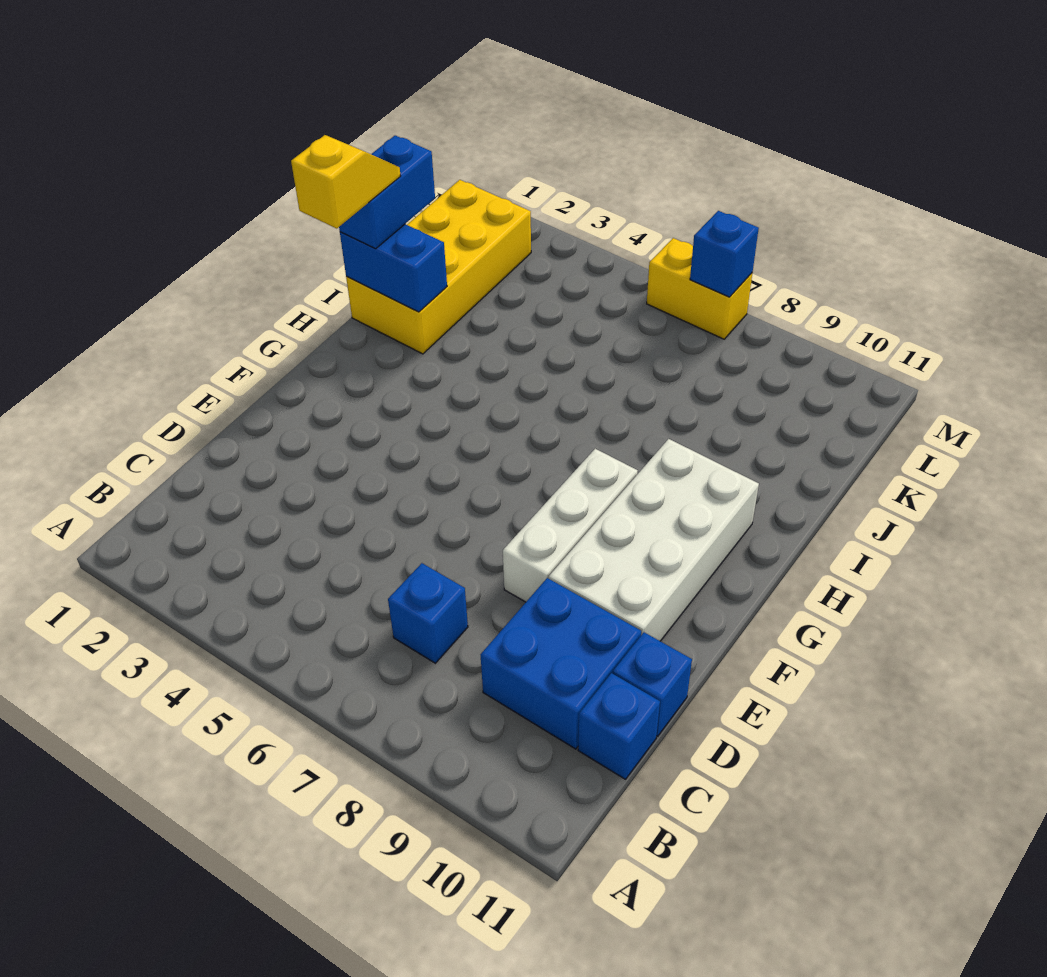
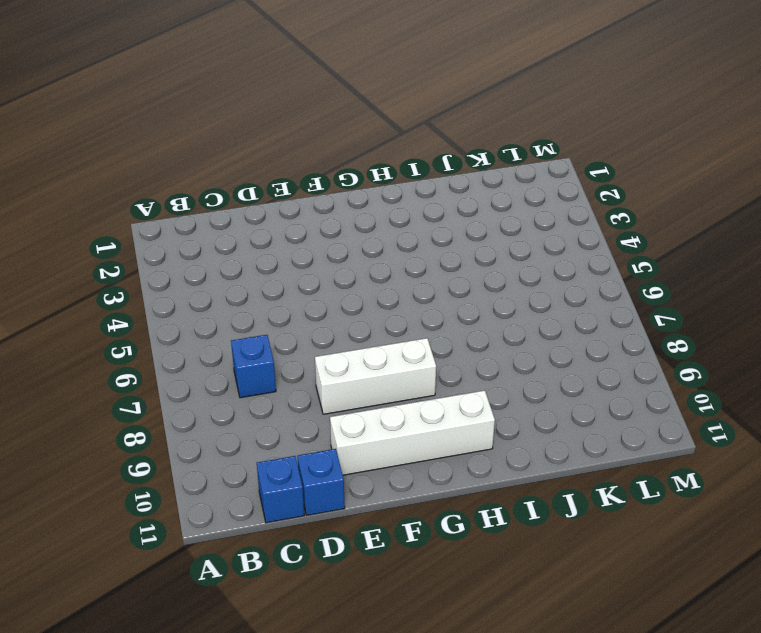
white 1x4 brick [330,390,495,475] -> white 2x4 brick [549,439,759,641]
none -> blue 2x2 brick [481,578,641,749]
none -> yellow 2x4 brick [346,180,531,354]
none -> yellow 1x2 brick [647,238,752,339]

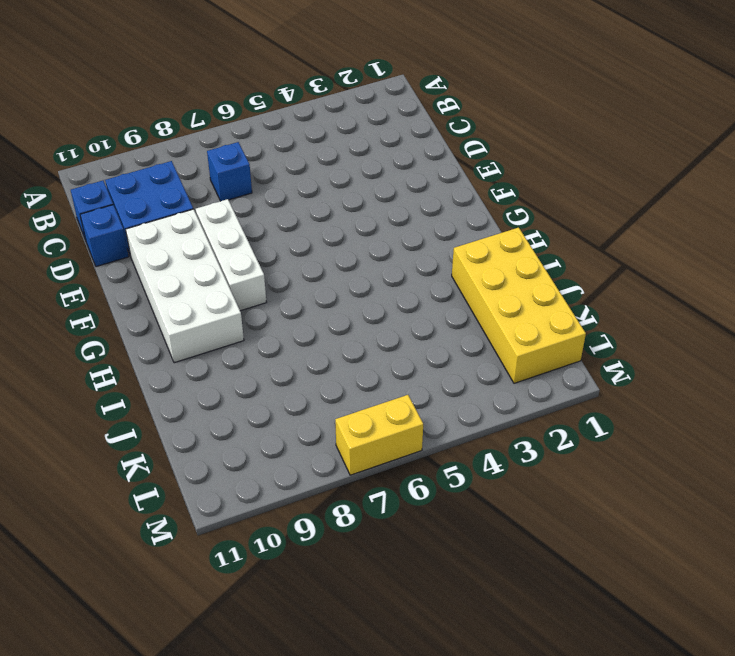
none -> blue 1x2 brick [340,224,447,312]
none -> blue 1x1 brick [690,211,759,297]
none -> blue 1x2 brick [339,136,435,249]

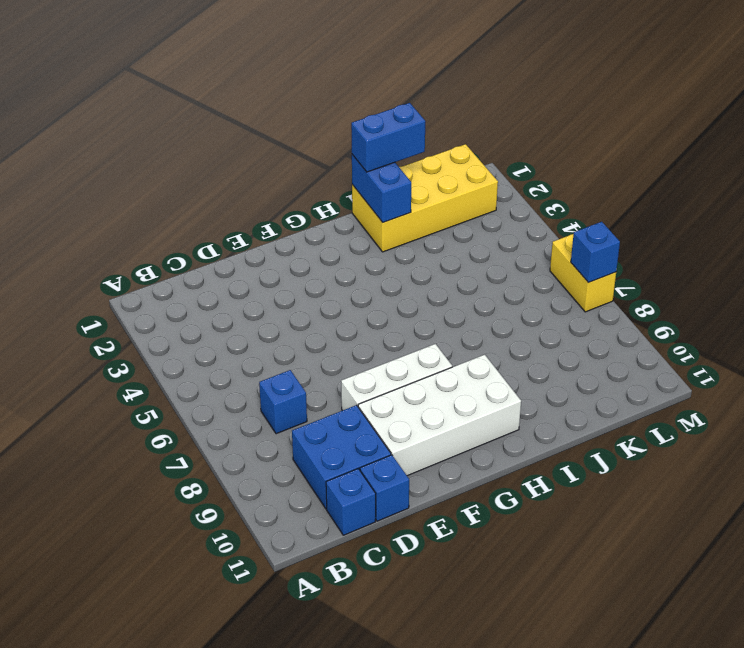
none -> yellow 1x2 slope [291,135,400,228]

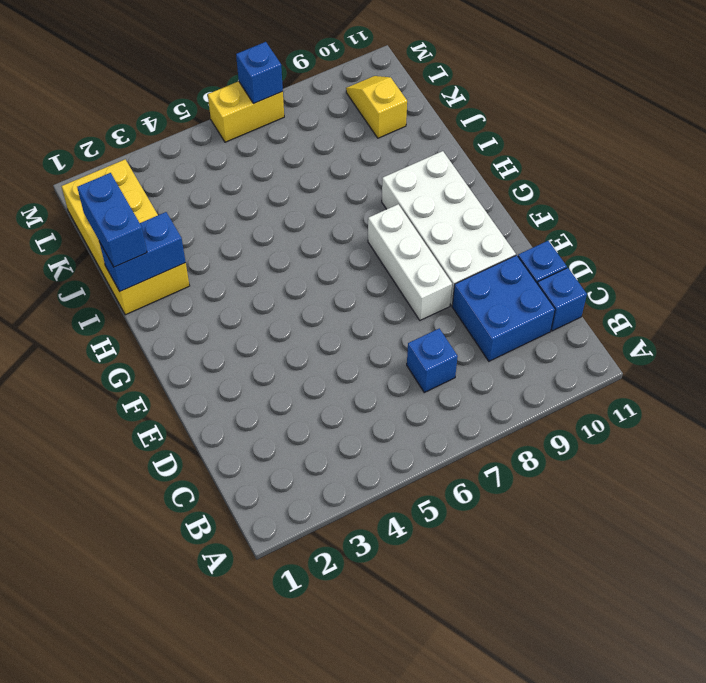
yellow 1x2 slope [346,76,407,138] -> yellow 1x2 slope moved to [291,135,400,228]

